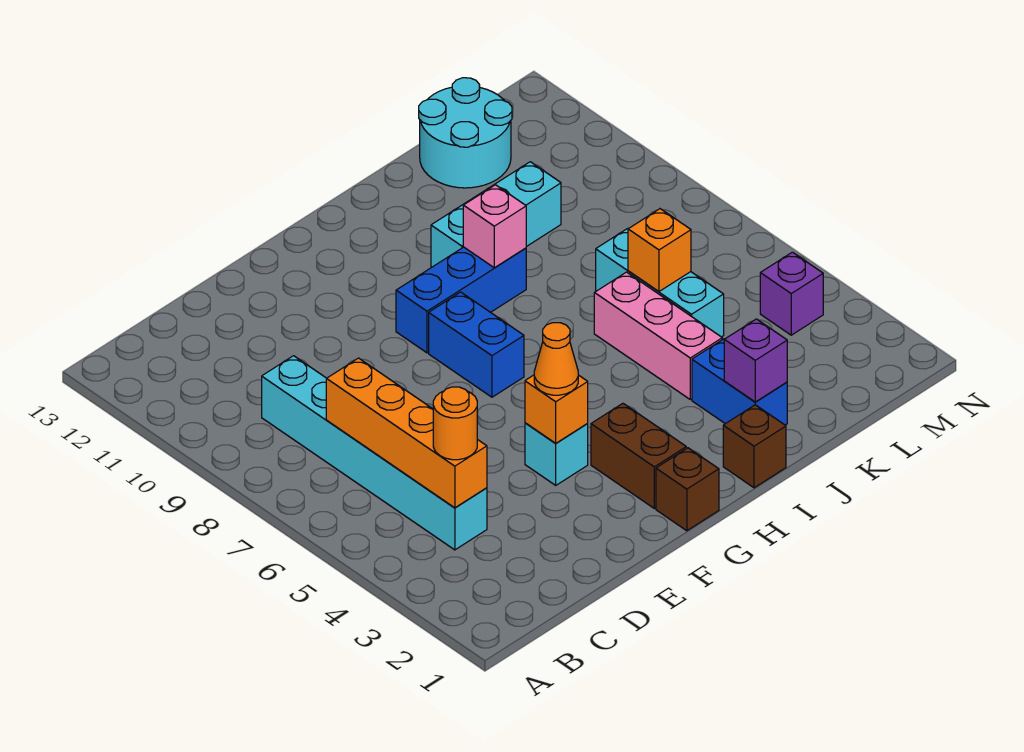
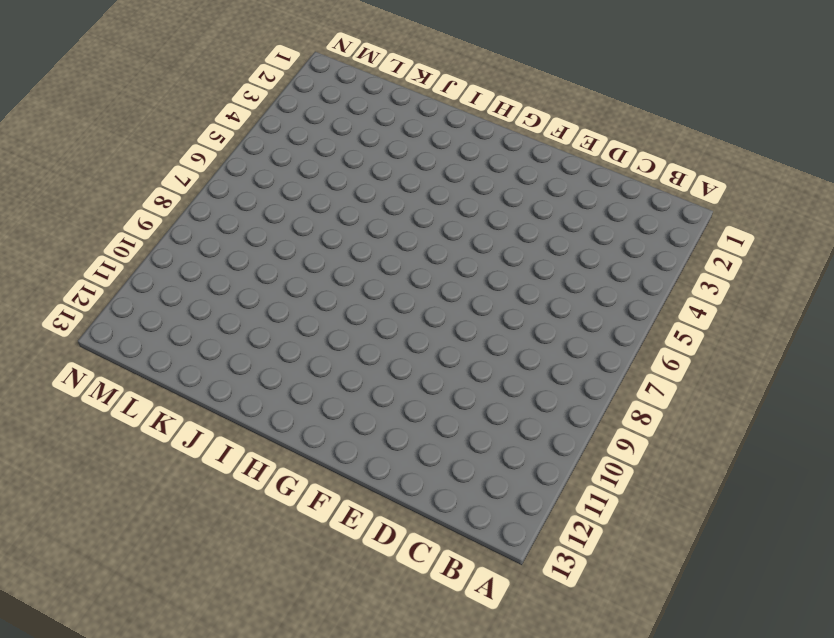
none -> cyan 1x6 brick [262,356,487,550]
none -> cyan 1x1 brick [525,423,588,485]
none -> brown 1x1 brick [656,448,719,531]

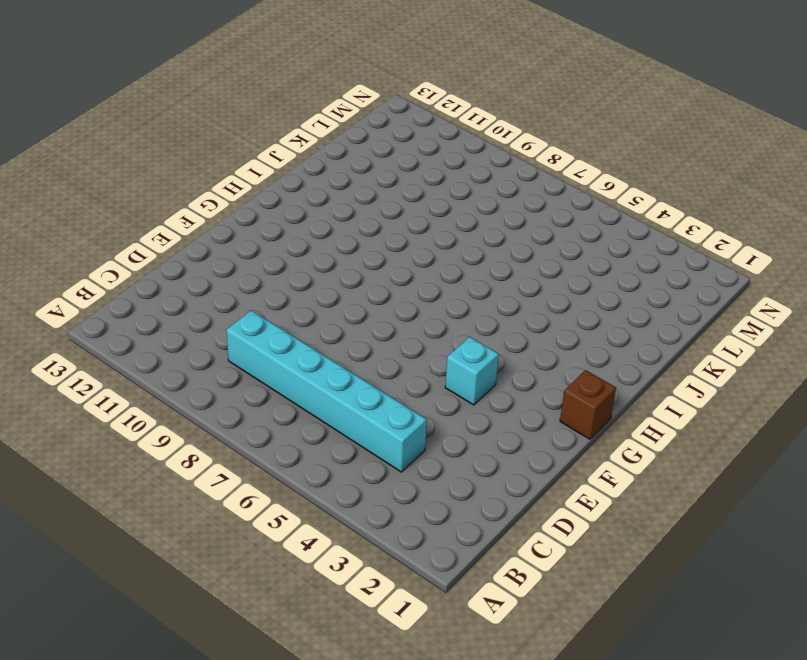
none -> brown 1x2 brick [591,403,686,508]
none -> blue 1x2 brick [429,292,524,397]
none -> blue 1x3 brick [396,247,526,353]

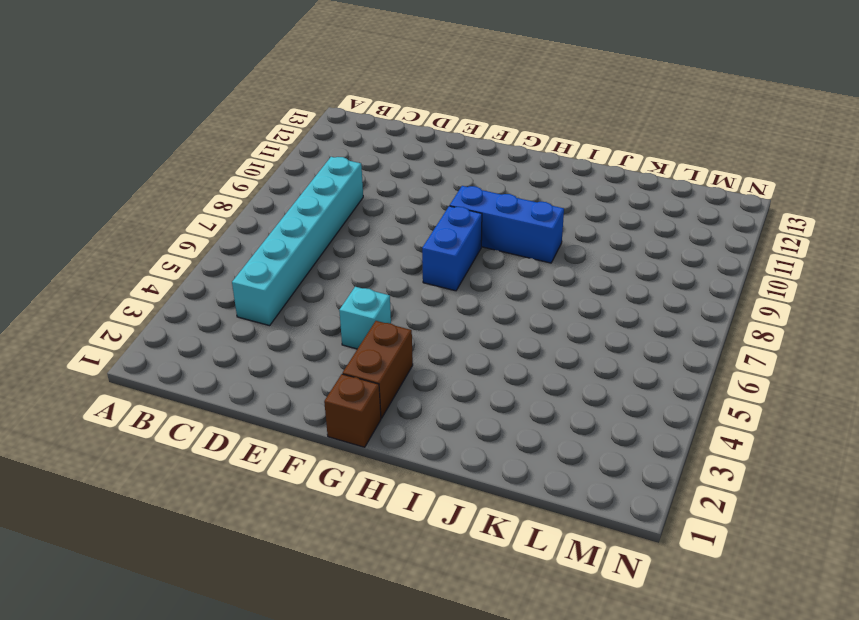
none -> brown 1x1 brick [723,405,786,488]
none -> cyan 1x3 brick [431,162,561,267]
none -> blue 1x2 brick [692,339,787,425]

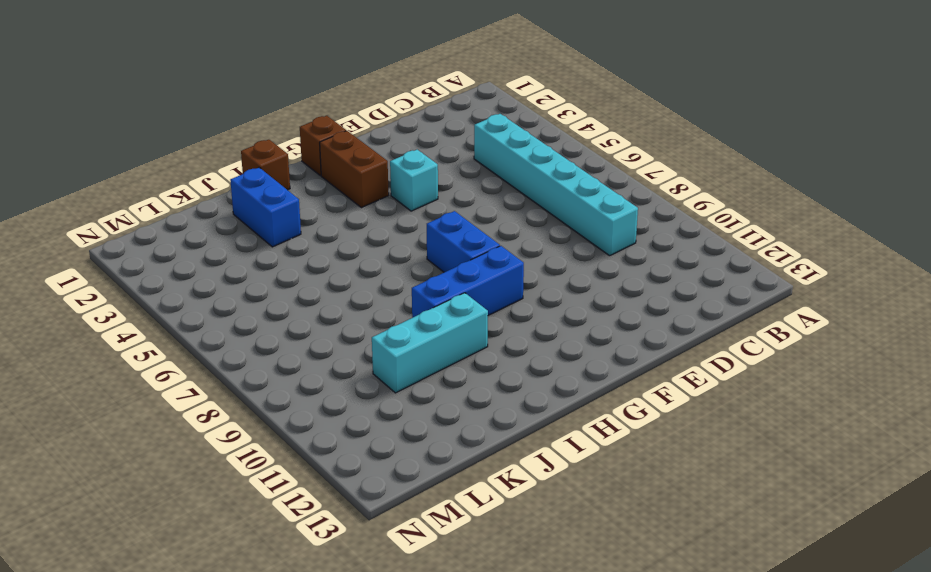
none -> pink 1x3 brick [594,272,722,399]
none -> cyan 1x3 brick [596,228,724,337]
none -> cyan 2x2 round brick [419,78,512,188]

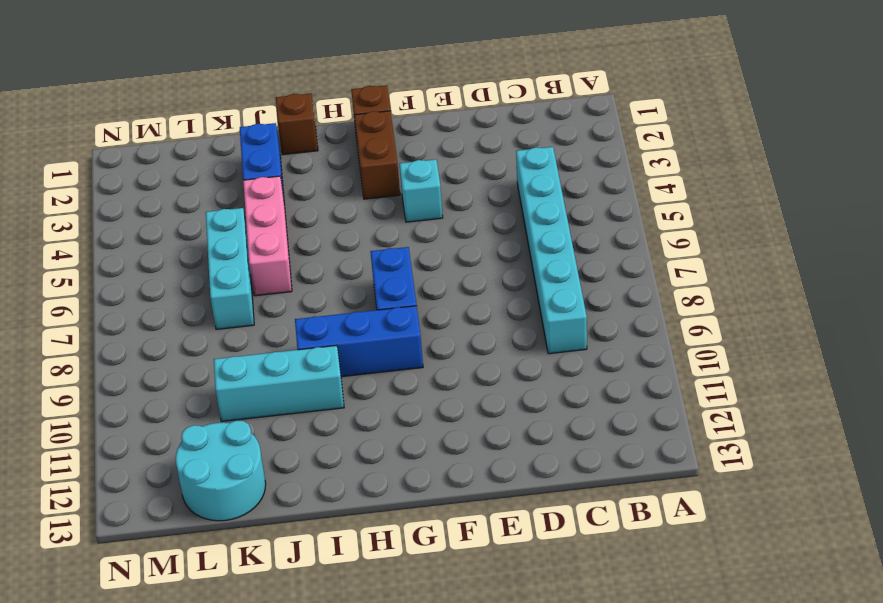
none -> purple 1x1 brick [760,252,823,335]
none -> orange 1x4 brick [326,358,487,508]
none -> orange 1x1 brick [525,375,588,443]

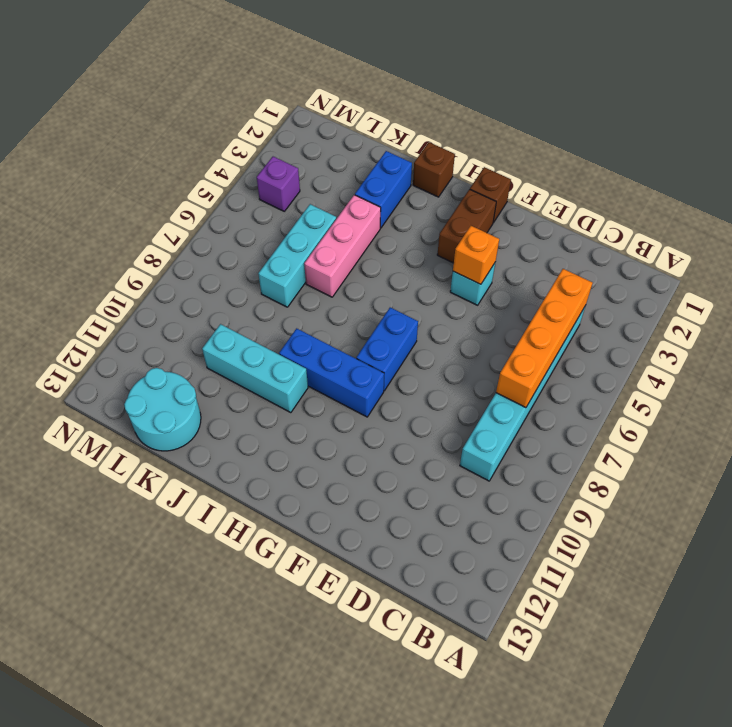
none -> pink 1x1 brick [463,185,526,268]
none -> purple 1x1 brick [724,319,787,402]
none -> orange 1x1 brick [628,209,691,292]

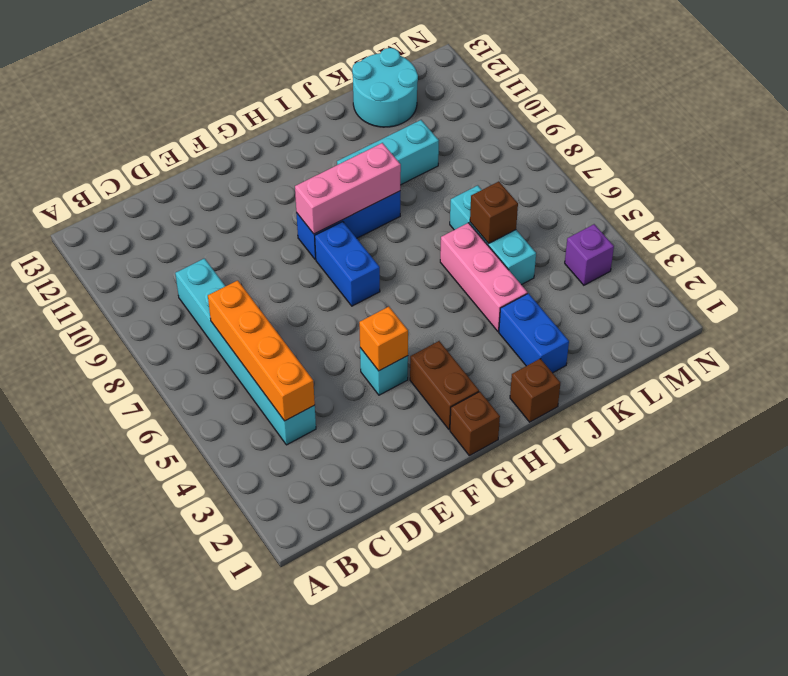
pink 1x3 brick [295,143,401,234] -> pink 1x1 brick [463,185,526,268]
brown 1x1 brick [470,182,518,243] -> orange 1x1 brick [628,209,691,292]
none -> purple 1x1 brick [724,319,787,402]
none -> orange 1x1 round brick [433,387,477,460]
none -> orange 1x1 cone [534,323,578,395]

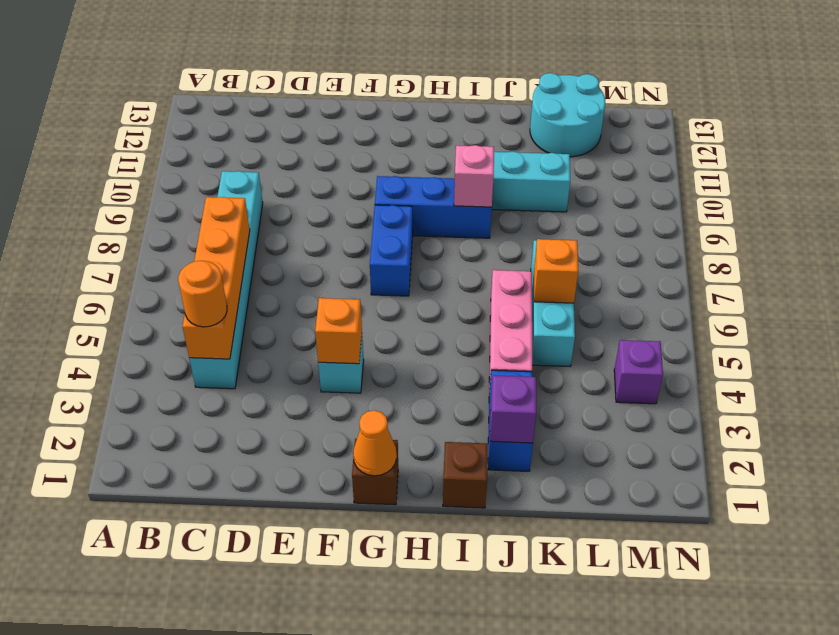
orange 1x1 cone [353,410,397,476] -> orange 1x1 cone moved to [534,323,578,395]
none -> brown 1x2 brick [591,403,686,508]

